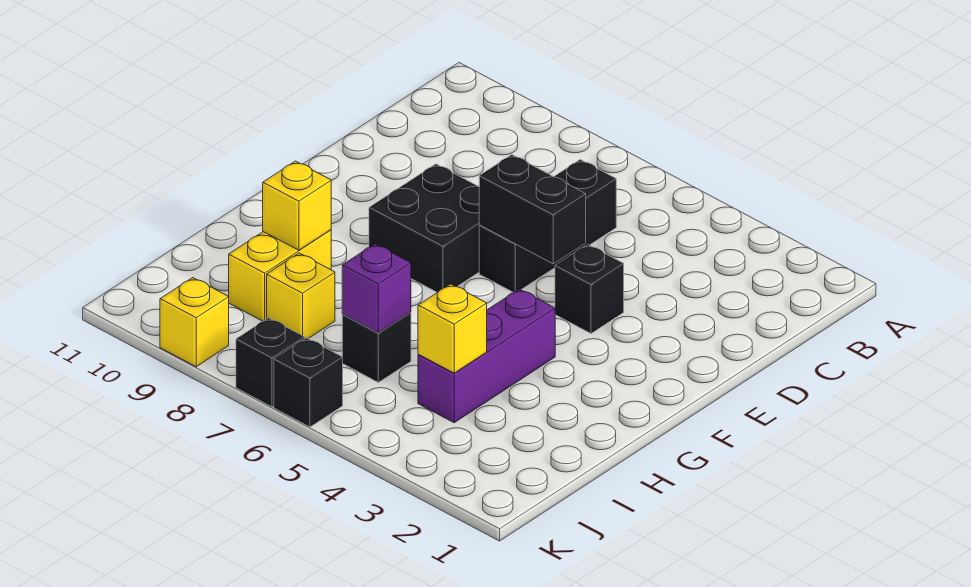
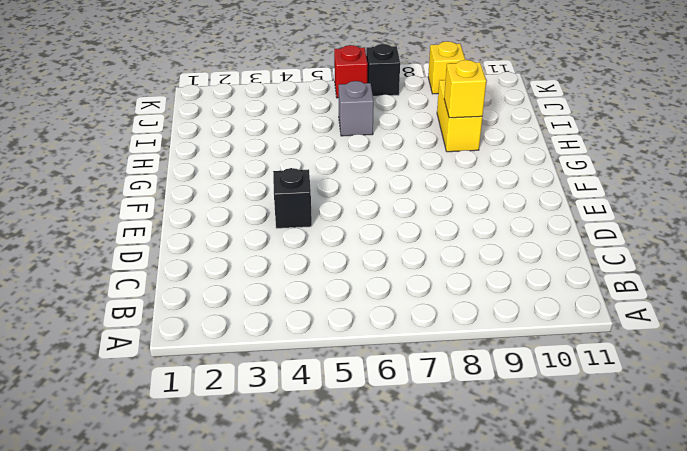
grey 1x1 brick [339,81,374,136] -> black 1x1 brick [342,312,411,382]
red 1x1 brick [334,45,368,98] -> black 1x1 brick [274,338,343,427]
none -> black 1x3 brick [479,160,616,293]
none -> black 2x2 brick [369,164,479,292]
none -> purple 1x3 brick [418,289,555,423]

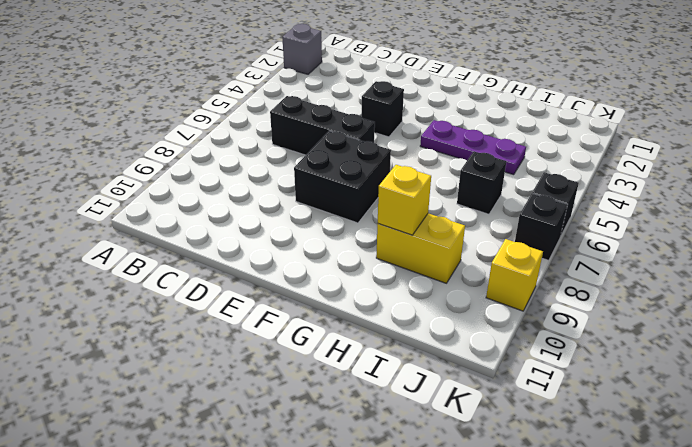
grey 1x1 brick [282,24,322,74] -> none
purple 1x3 plate [420,120,526,175] -> purple 1x3 brick [418,289,555,423]
none -> yellow 1x1 brick [267,253,335,339]
none -> black 1x2 brick [479,155,586,264]
none -> yellow 1x1 brick [418,284,487,373]

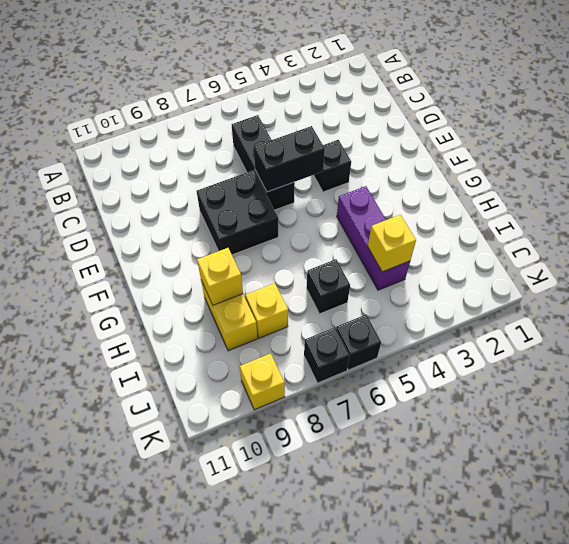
none -> purple 1x1 brick [342,244,411,333]

